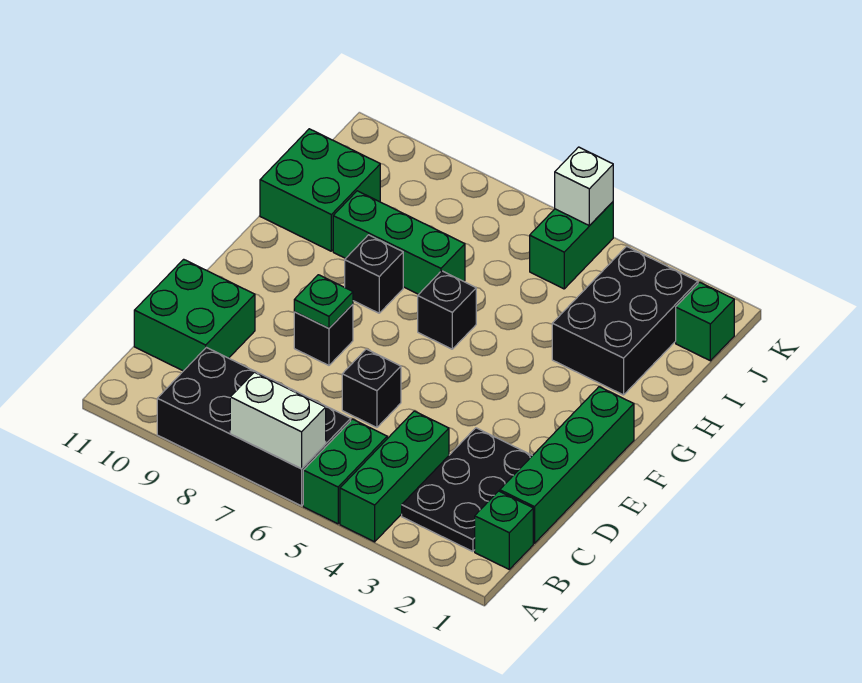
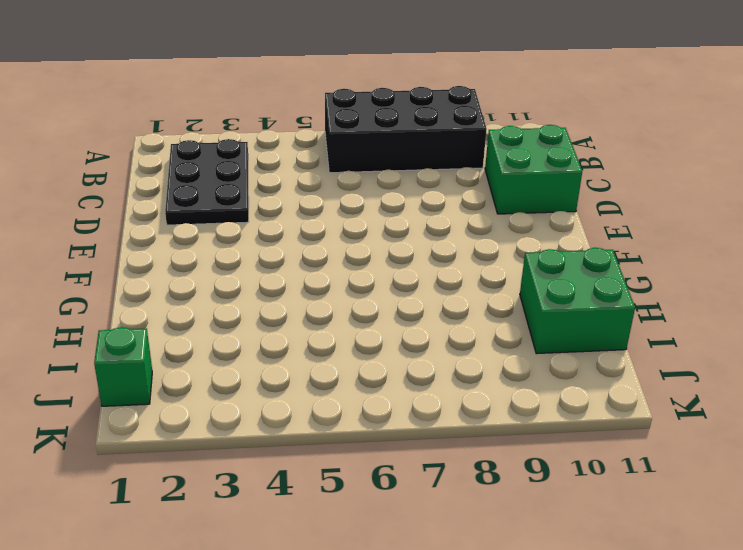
none -> green 1x3 brick [340,411,449,542]
none -> green 1x2 brick [303,419,387,524]
none -> green 1x1 brick [475,491,533,569]

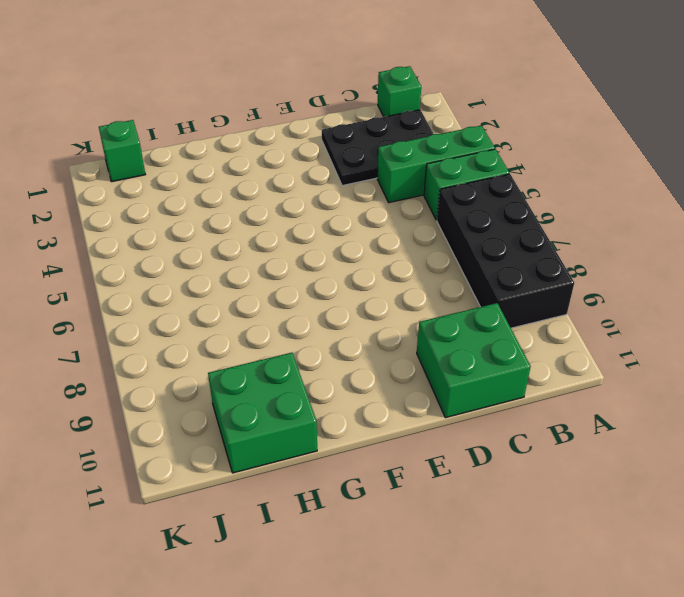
none -> green 1x4 brick [500,387,634,543]
none -> black 1x1 brick [342,349,401,427]
none -> black 1x1 brick [294,304,353,365]

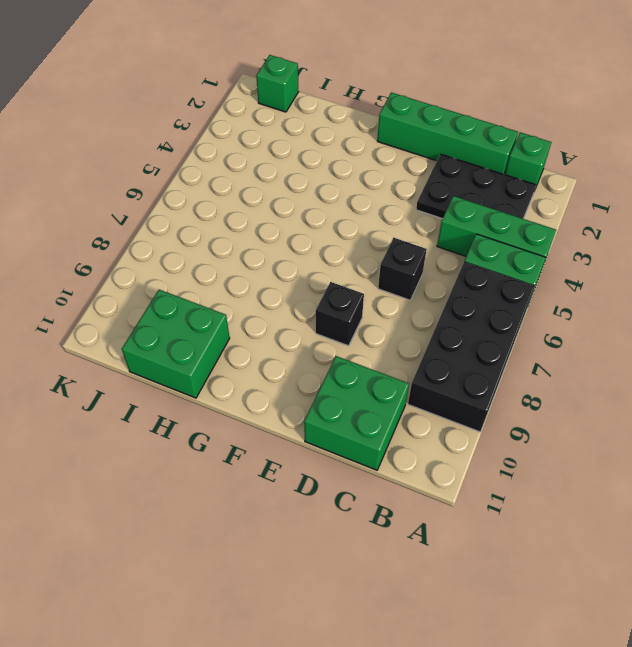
none -> black 1x1 brick [418,271,476,349]
none -> black 1x1 brick [345,235,403,313]
none -> black 2x3 brick [552,246,698,395]

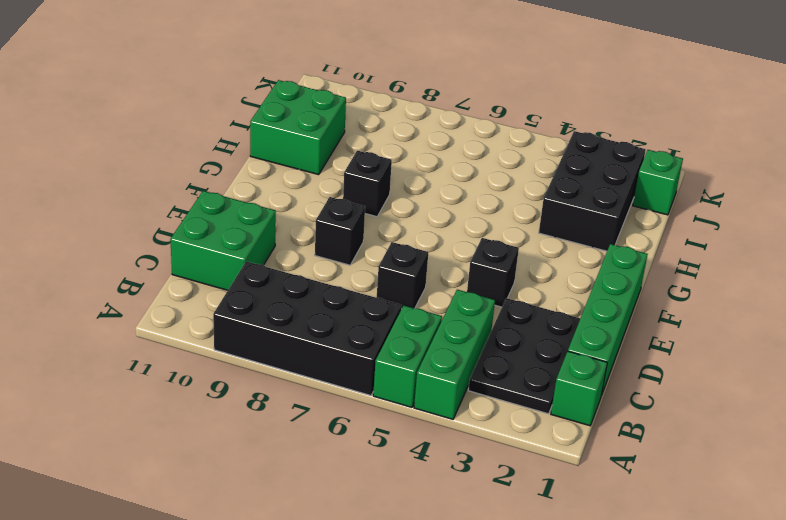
black 1x1 brick [467,238,519,307] -> black 1x1 brick moved to [418,271,476,349]
none -> green 1x3 brick [333,191,465,294]
none -> green 1x2 brick [530,202,613,289]
none -> white 1x2 brick [230,372,326,469]

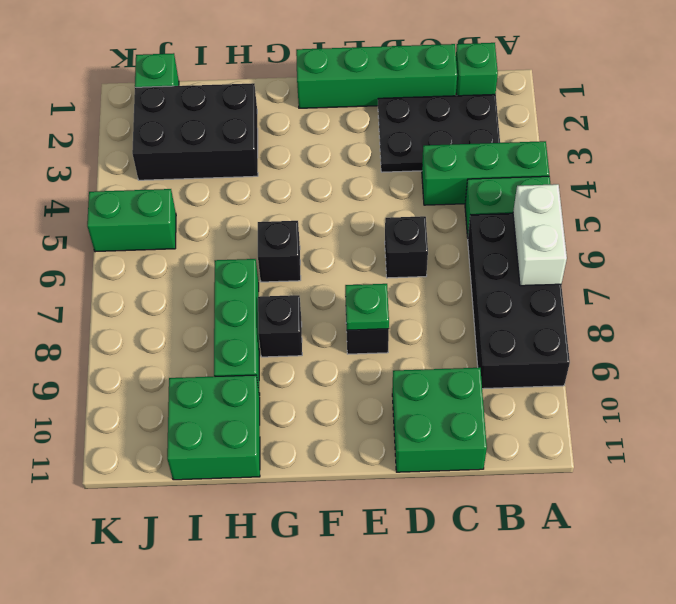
none -> white 1x1 brick [555,147,613,226]

